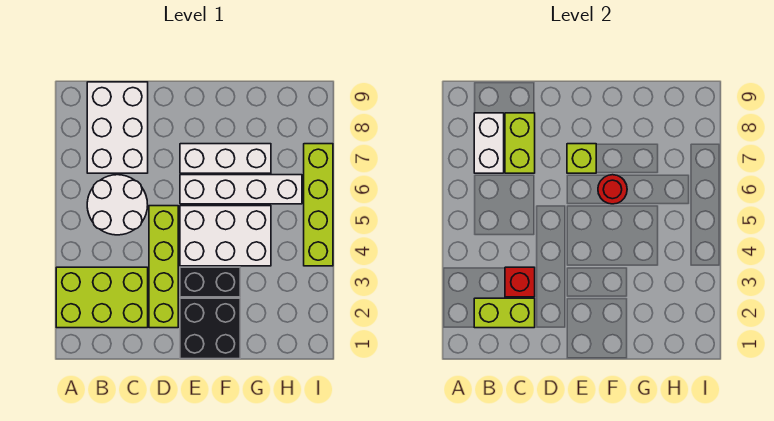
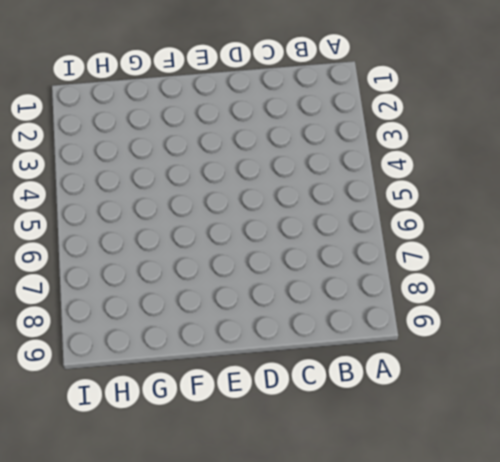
none -> lime 2x3 brick [56,267,148,328]
none -> white 2x2 round brick [87,175,148,235]
none -> white 2x3 brick [87,82,148,173]

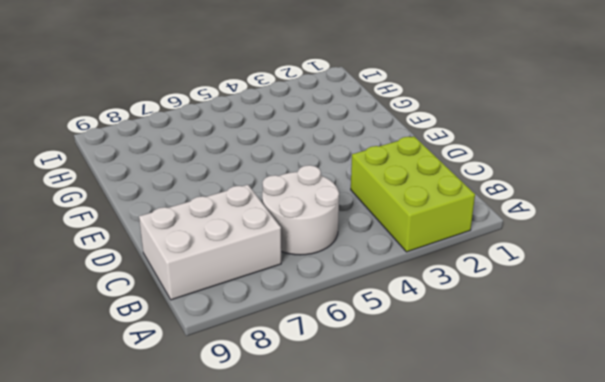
none -> lime 1x4 brick [149,206,178,328]
none -> black 2x2 brick [180,298,240,359]
none -> black 1x2 brick [180,267,240,297]

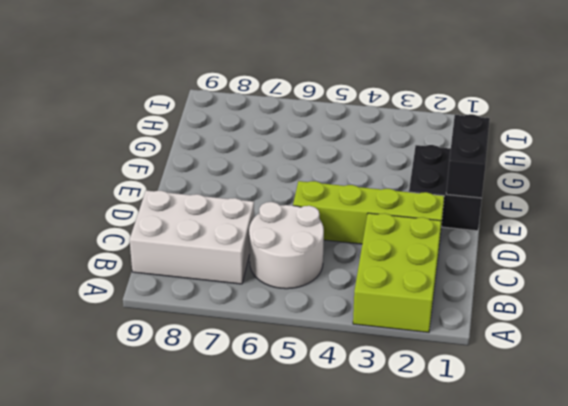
black 1x2 brick [446,114,490,198] -> black 1x2 brick moved to [180,267,240,297]
none -> white 2x3 brick [180,206,271,266]
none -> white 1x4 brick [180,175,302,204]
none -> white 1x3 brick [180,144,271,173]

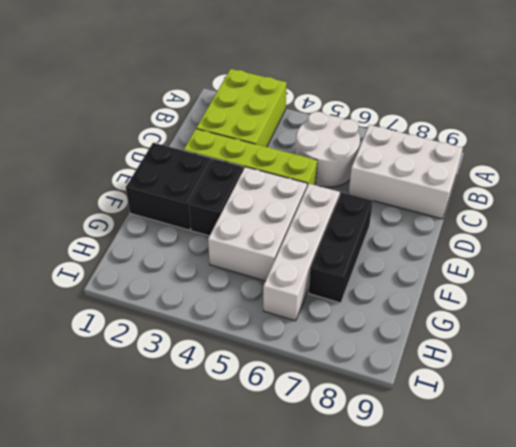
black 1x3 brick [309,192,373,303] -> white 1x3 brick [180,144,271,173]
none -> lime 1x4 brick [304,144,333,266]
none -> lime 1x2 brick [474,298,535,328]
none -> white 1x2 brick [474,113,504,173]

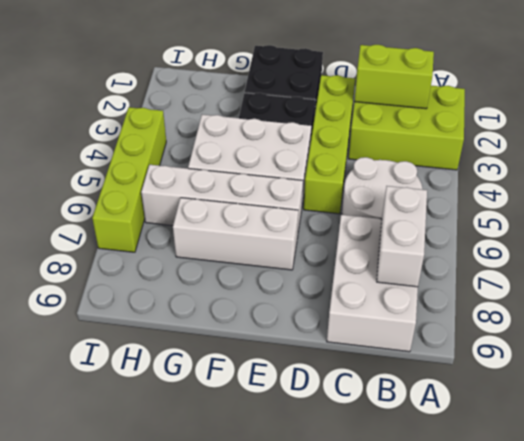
none -> red 1x1 brick [505,267,535,297]
none -> lime 1x2 brick [505,113,535,173]
none -> lime 1x1 brick [567,144,596,173]

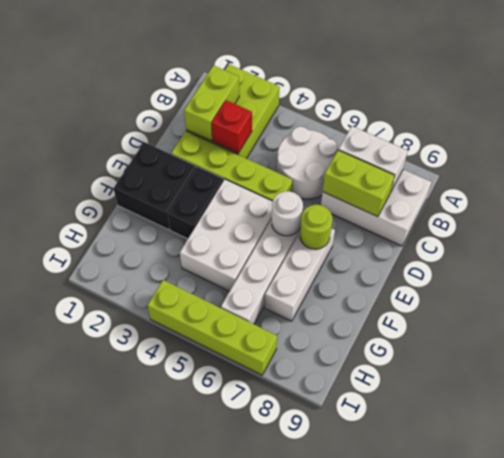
white 1x1 round brick [272,191,303,236] -> none
lime 1x1 round brick [300,205,332,249] -> lime 1x1 brick [567,144,596,173]
none -> red 1x1 round brick [598,175,627,204]

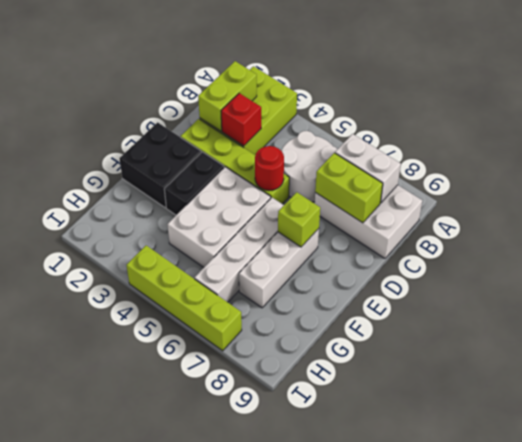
red 1x1 round brick [255,146,284,191] -> red 1x1 round brick moved to [598,175,627,204]

